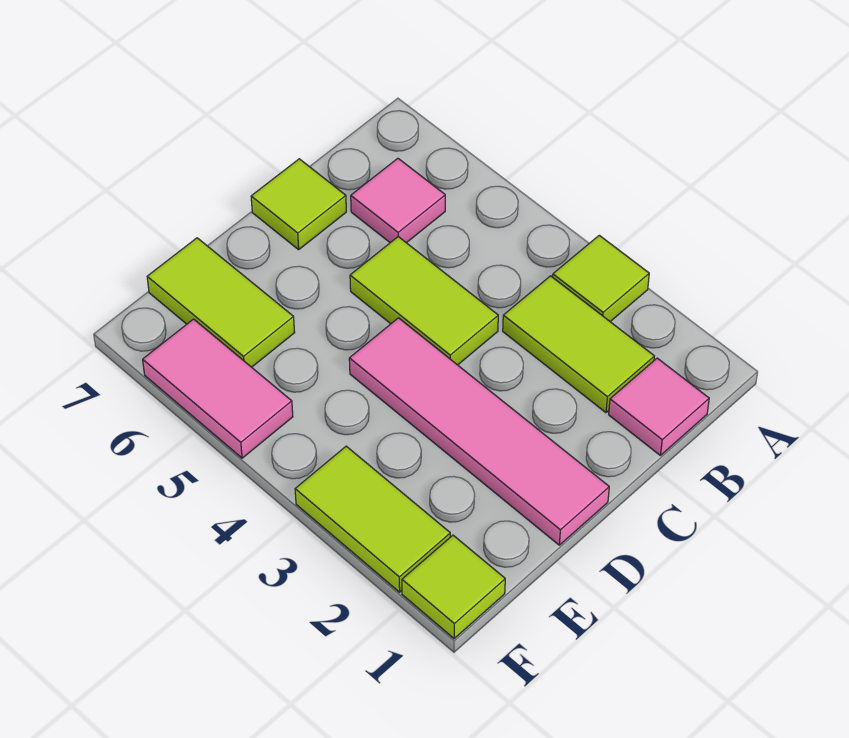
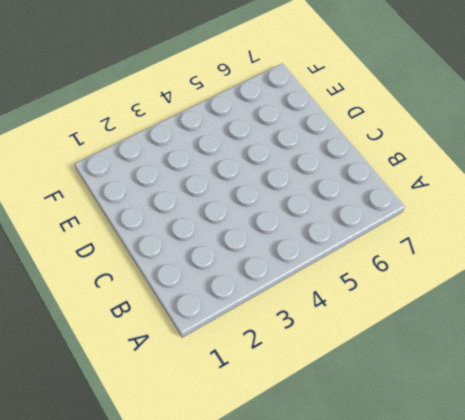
none -> lime 1x1 tile [553,235,649,322]
none -> pink 1x1 tile [609,358,709,455]

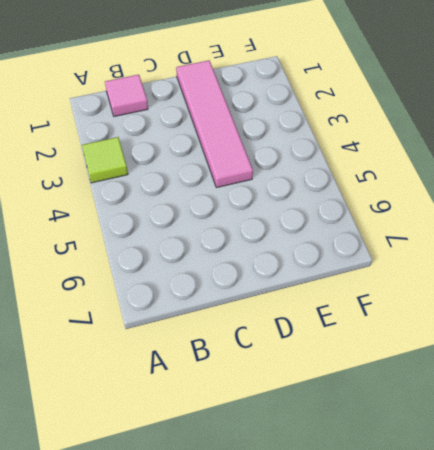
none -> lime 1x2 tile [503,276,654,412]
none -> pink 1x1 tile [351,158,445,243]

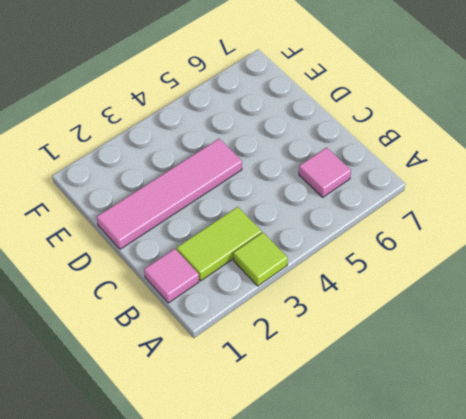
none -> lime 1x2 tile [350,237,498,365]
none -> lime 1x1 tile [251,159,346,250]

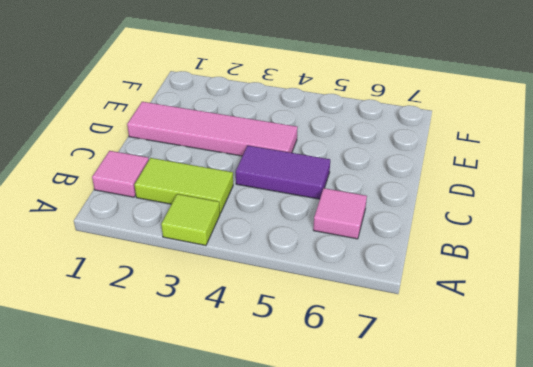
purple 1x2 tile [236,146,330,199] -> lime 1x2 tile [350,237,498,365]
none -> lime 1x1 tile [251,159,346,250]
none -> lime 1x2 tile [147,238,295,367]

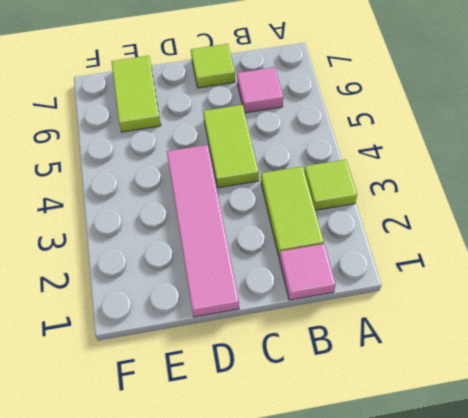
none -> lime 1x1 tile [402,535,505,639]
none -> lime 1x2 tile [295,446,450,592]

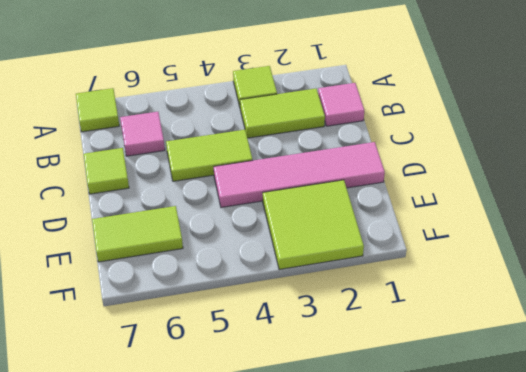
lime 1x1 tile [76,88,119,132] -> lime 1x1 tile moved to [402,535,505,639]
lime 2x2 tile [263,180,364,270] -> lime 1x2 tile [295,446,450,592]
none -> pink 1x2 tile [143,319,293,458]

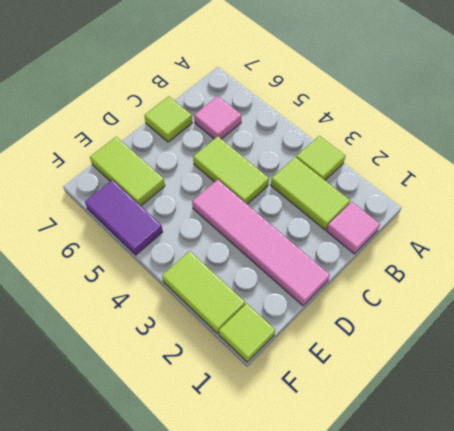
purple 1x2 tile [85,180,163,255] -> pink 1x2 tile [143,319,293,458]

